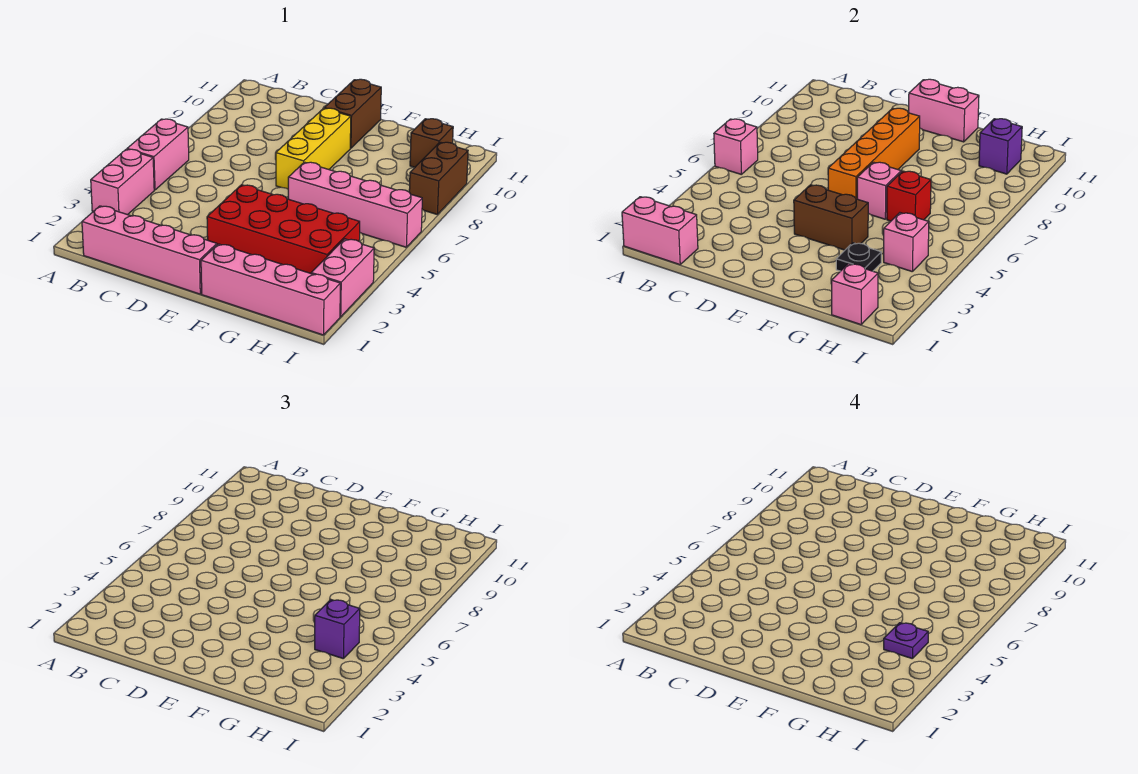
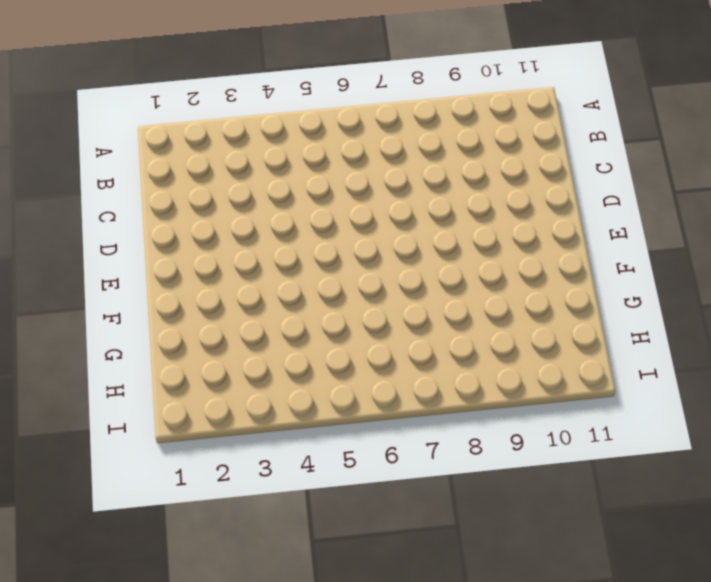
none -> pink 1x2 brick [91,149,154,215]
none -> pink 1x2 brick [127,119,189,190]
none -> pink 1x4 brick [82,206,217,294]

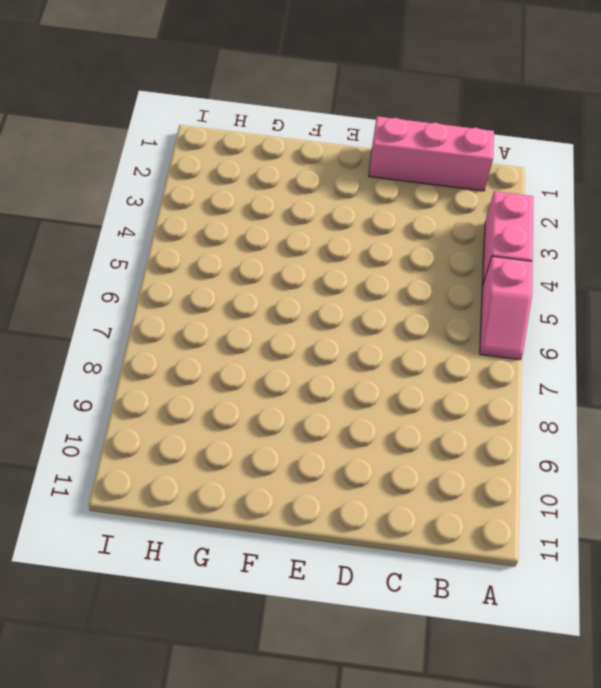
pink 1x2 slope [480,256,533,360] -> pink 1x2 brick [127,119,189,190]
pink 1x3 brick [369,116,494,191] -> pink 1x4 brick [82,206,217,294]
none -> red 2x4 brick [207,185,360,273]
none -> yellow 1x3 brick [276,108,351,189]
none -> brown 1x2 brick [324,79,381,148]

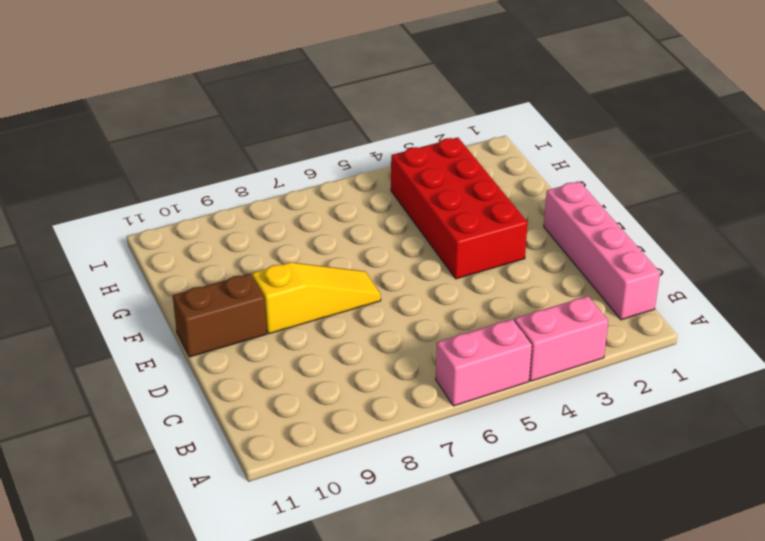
yellow 1x3 slope [252,262,381,334] -> yellow 1x3 brick [276,108,351,189]
none -> pink 1x4 brick [201,244,340,335]
none -> pink 1x4 brick [288,162,422,247]
none -> brown 1x1 brick [410,119,453,167]

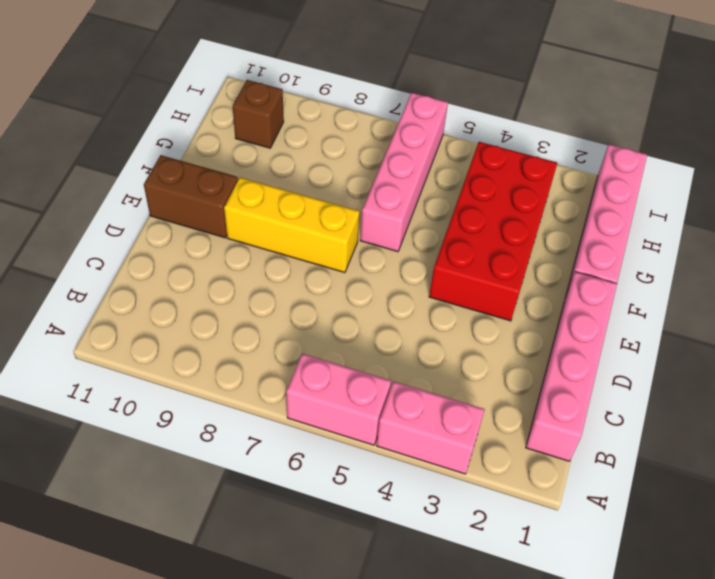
none -> pink 1x2 brick [311,239,374,317]
none -> brown 1x2 brick [409,142,468,214]
none -> pink 1x2 brick [622,197,698,265]

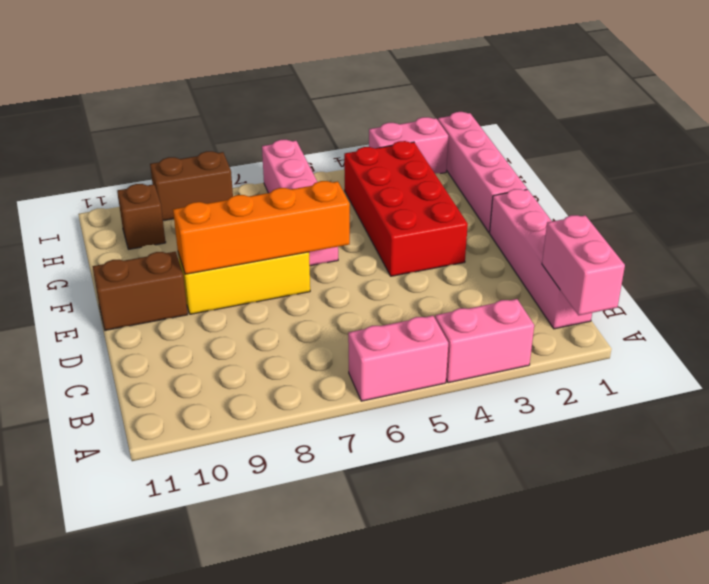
none -> pink 1x1 brick [714,119,758,174]
none -> brown 1x2 brick [794,185,868,250]
none -> pink 1x2 brick [909,79,979,142]

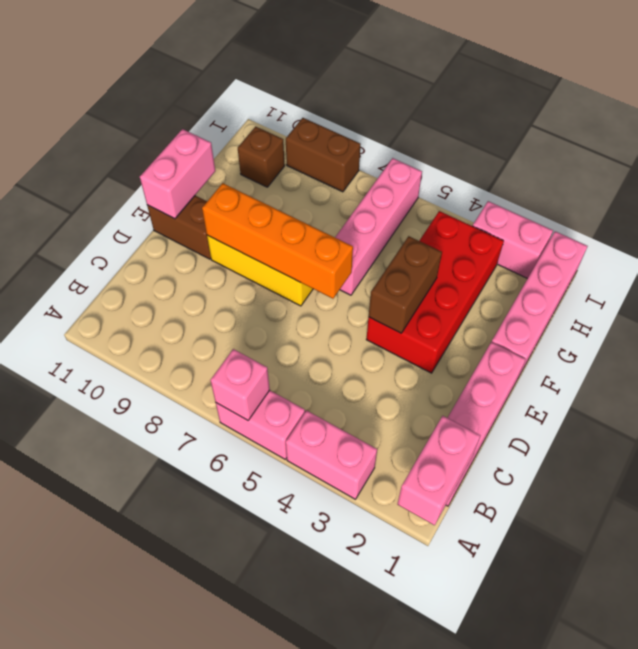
none -> pink 1x1 brick [857,162,901,219]
none -> black 1x1 plate [836,243,881,271]
none -> red 1x1 brick [887,171,931,221]

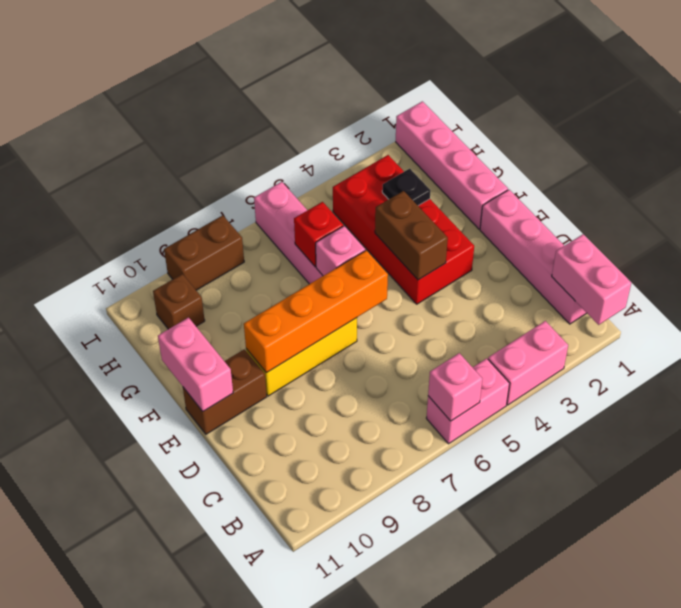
none -> pink 1x2 brick [311,239,374,317]
none -> pink 1x1 brick [832,264,878,325]
none -> pink 1x1 brick [884,213,929,272]

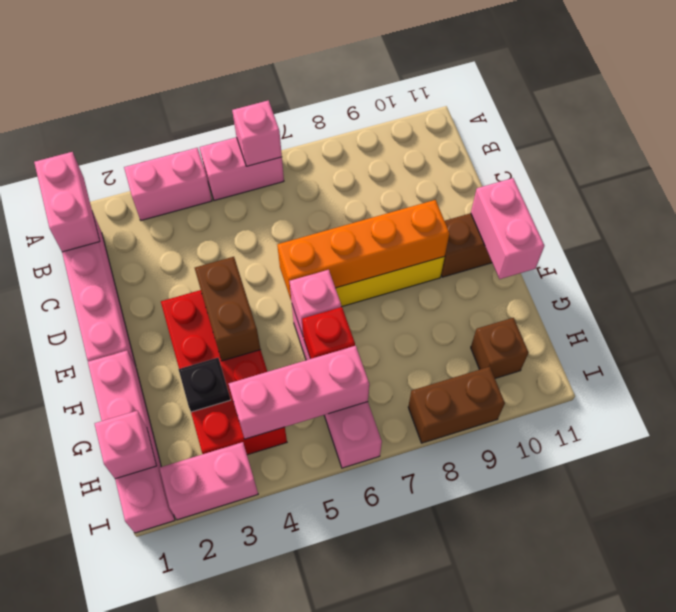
pink 1x3 brick [229,346,369,439] -> pink 1x1 brick [884,213,929,272]
none -> purple 1x1 brick [979,119,1022,174]
none -> purple 1x1 brick [315,600,360,659]
none -> purple 1x1 plate [884,623,928,659]

